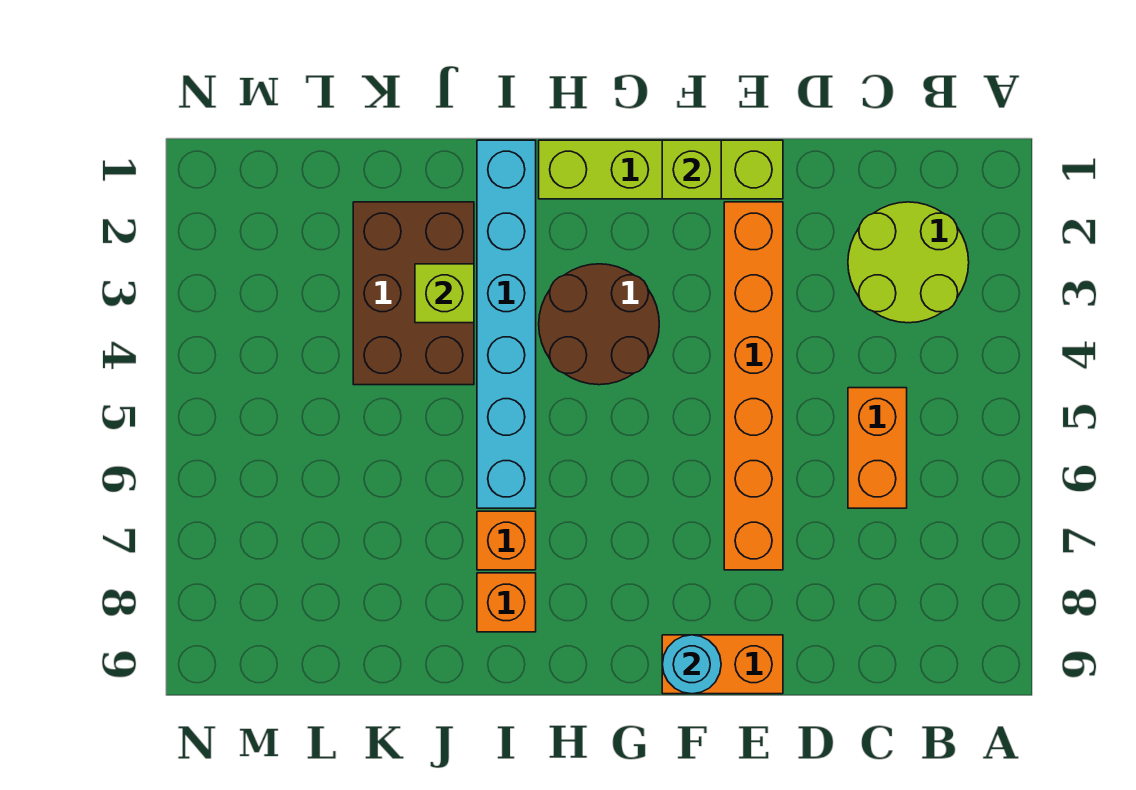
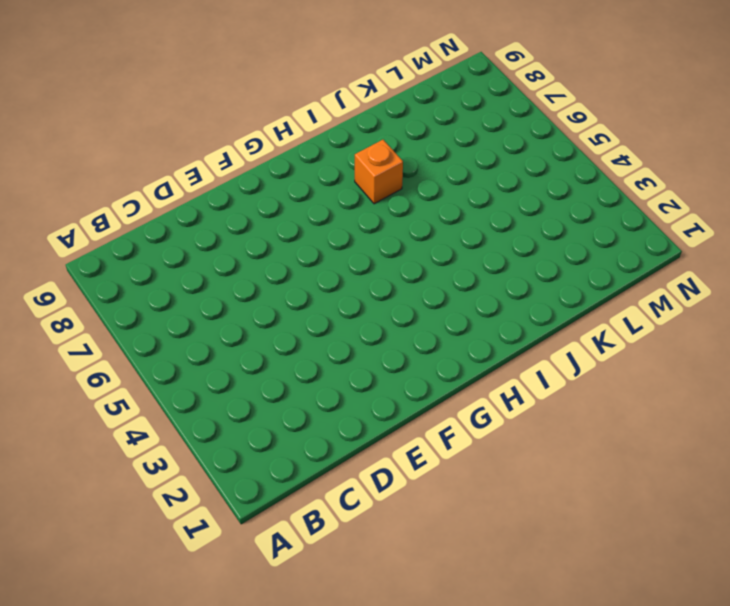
none -> lime 2x2 round brick [848,202,969,323]
none -> orange 1x2 brick [848,388,907,508]
none -> lime 1x4 brick [539,140,783,199]

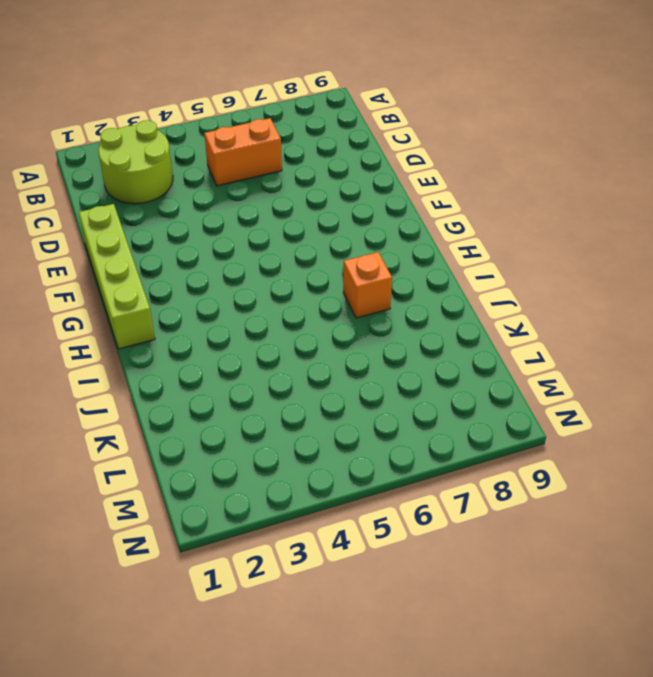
none -> orange 1x6 brick [724,202,783,570]
none -> orange 1x2 brick [662,635,783,694]
none -> brown 2x2 round brick [539,264,659,385]

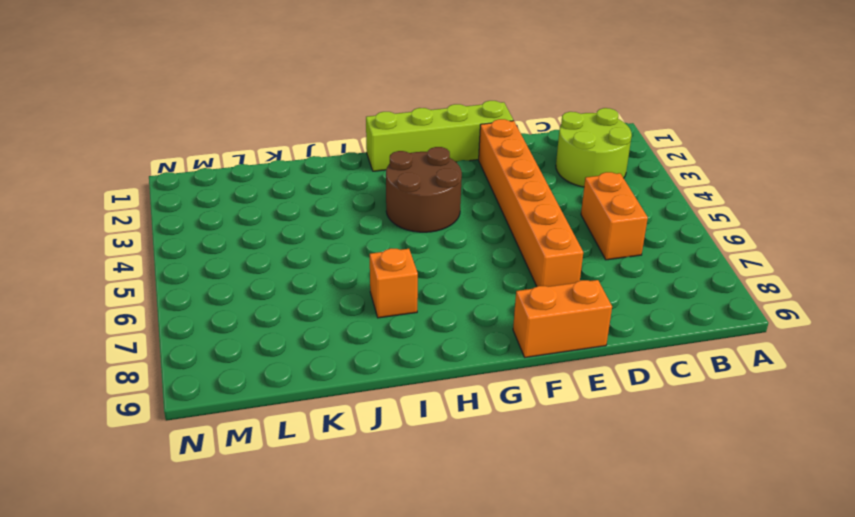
none -> cyan 1x6 brick [477,140,536,508]
none -> orange 1x1 brick [477,573,536,632]
none -> brown 2x3 brick [353,202,474,385]

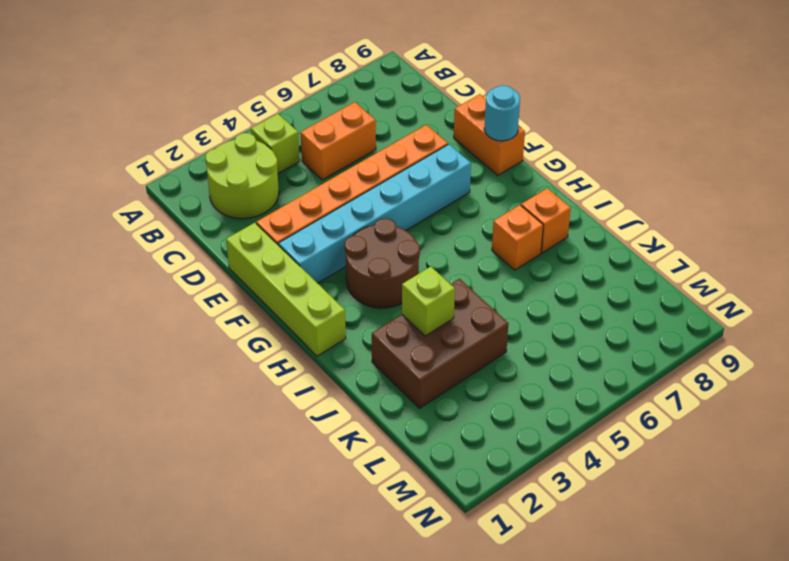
lime 1x1 brick [251,114,300,173] -> lime 1x1 brick moved to [662,140,721,199]
cyan 1x6 brick [278,144,471,283] -> cyan 1x6 brick moved to [477,140,536,508]

